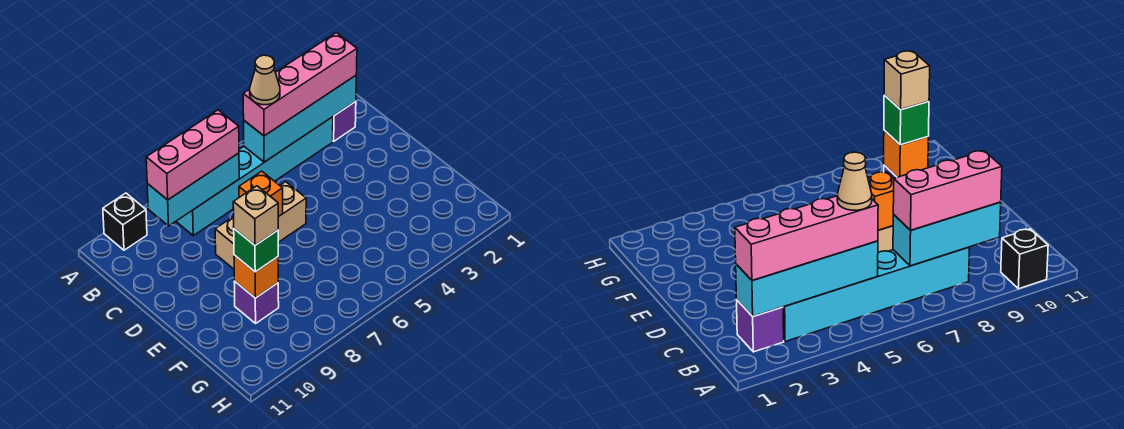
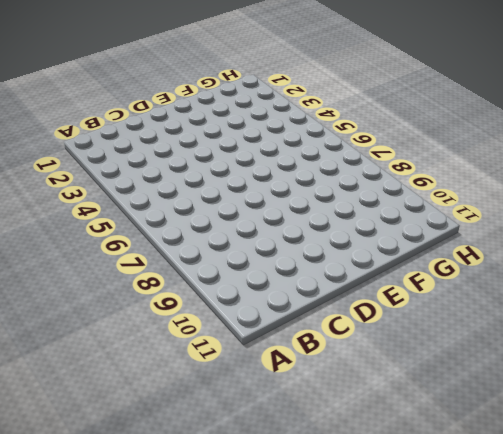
none -> black 1x1 brick [103,193,147,250]
none -> purple 1x1 brick [333,101,356,141]
none -> cyan 1x6 brick [176,117,333,236]

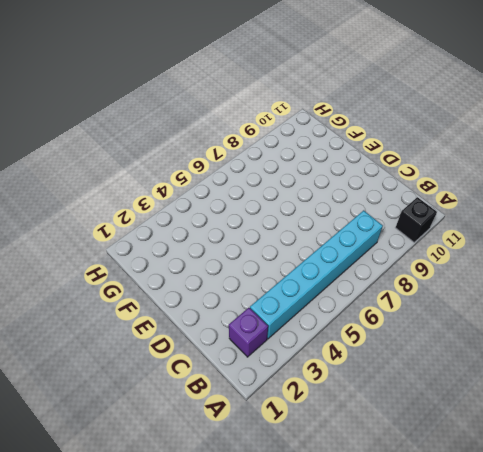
none -> tan 1x3 brick [215,182,306,269]
none -> purple 1x1 brick [234,281,279,323]
none -> cyan 1x4 brick [244,76,356,162]

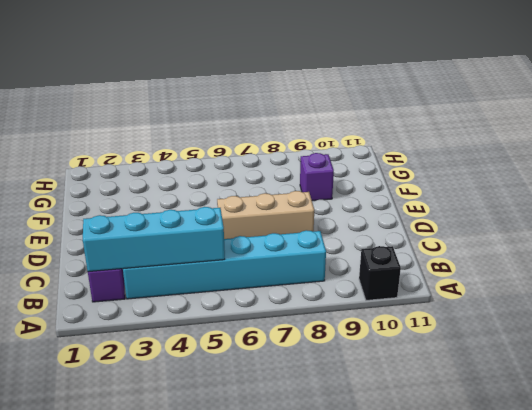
none -> cyan 1x3 brick [147,153,239,226]
none -> orange 1x1 brick [239,171,283,217]
none -> orange 1x1 brick [234,255,278,298]

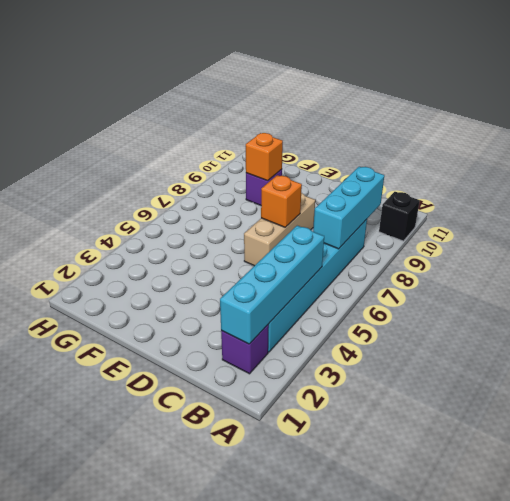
none -> pink 1x4 brick [243,33,357,136]
none -> pink 1x3 brick [146,110,239,200]
none -> green 1x1 brick [234,229,278,272]

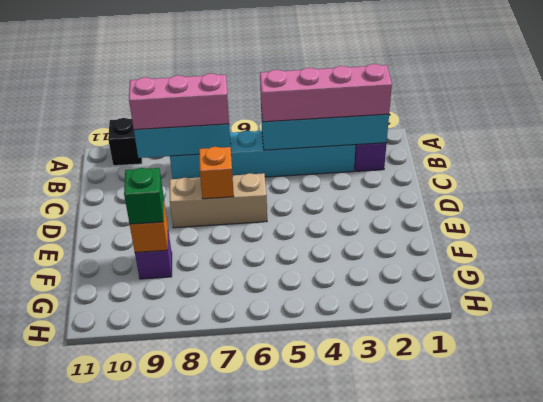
none -> tan 1x1 cone [250,55,280,105]
none -> tan 1x1 brick [233,186,278,245]

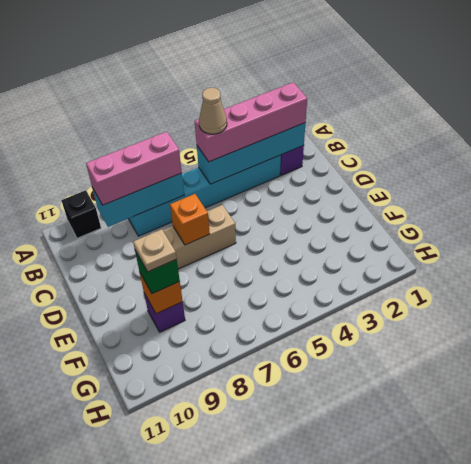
tan 1x1 plate [133,229,177,272] -> tan 1x1 brick [233,186,278,245]

